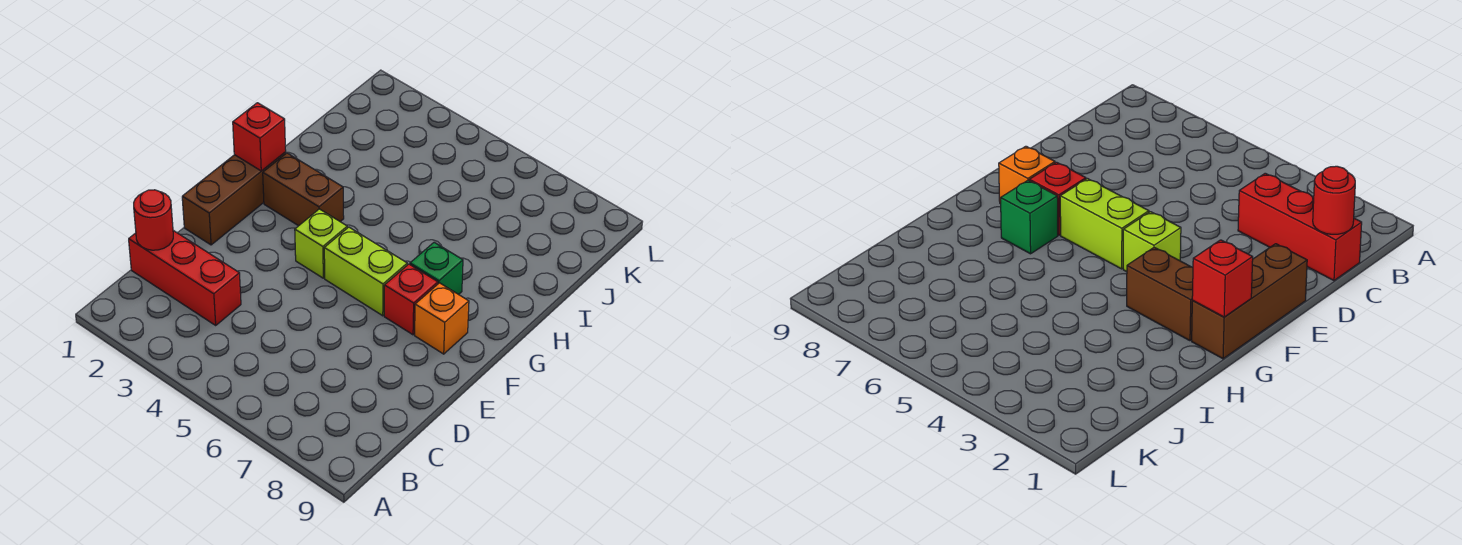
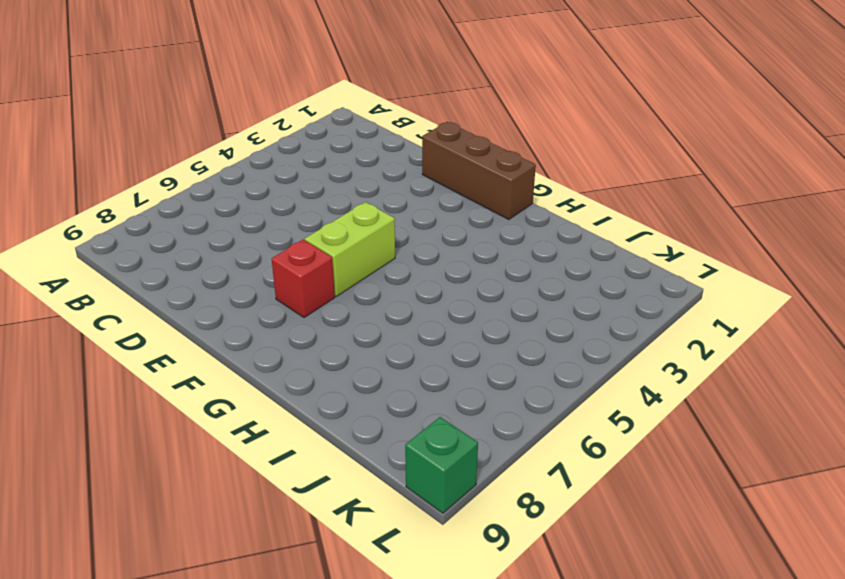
green 1x1 brick [405,417,478,513] -> green 1x1 brick moved to [410,242,463,295]
none -> red 1x3 brick [129,231,241,325]
none -> lime 1x1 brick [295,209,347,278]

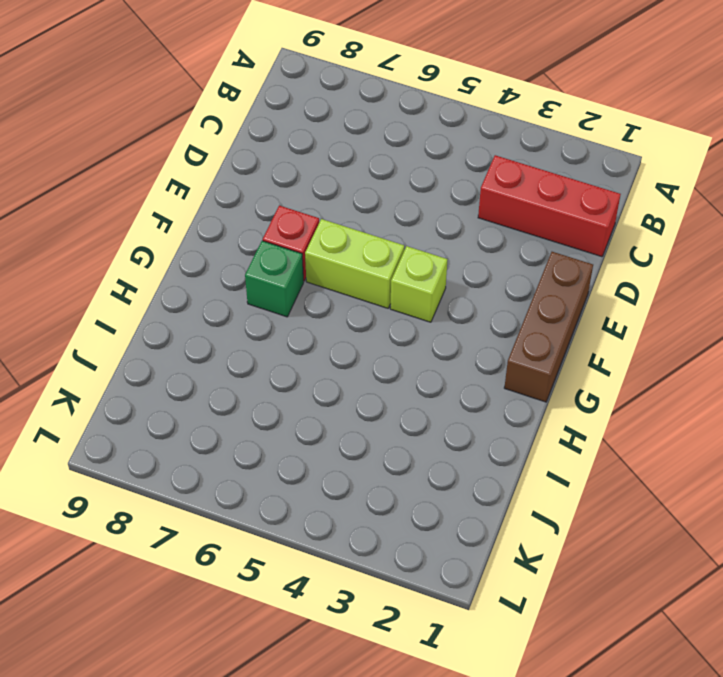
none -> orange 1x1 brick [415,283,469,354]
none -> brown 1x2 brick [263,153,344,226]

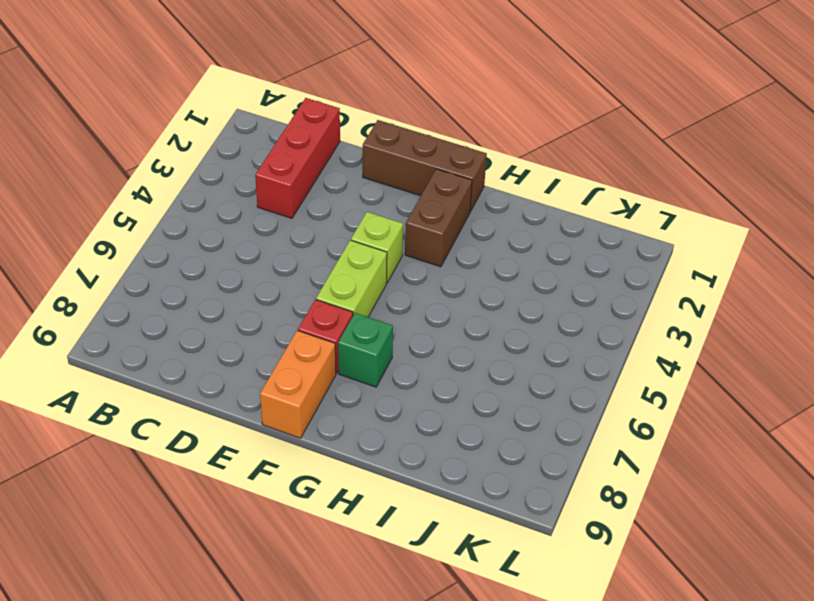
orange 1x2 brick [260,330,336,438] -> orange 1x1 brick [415,283,469,354]
none -> red 1x1 round brick [134,190,173,250]
none -> red 1x1 brick [233,103,286,171]

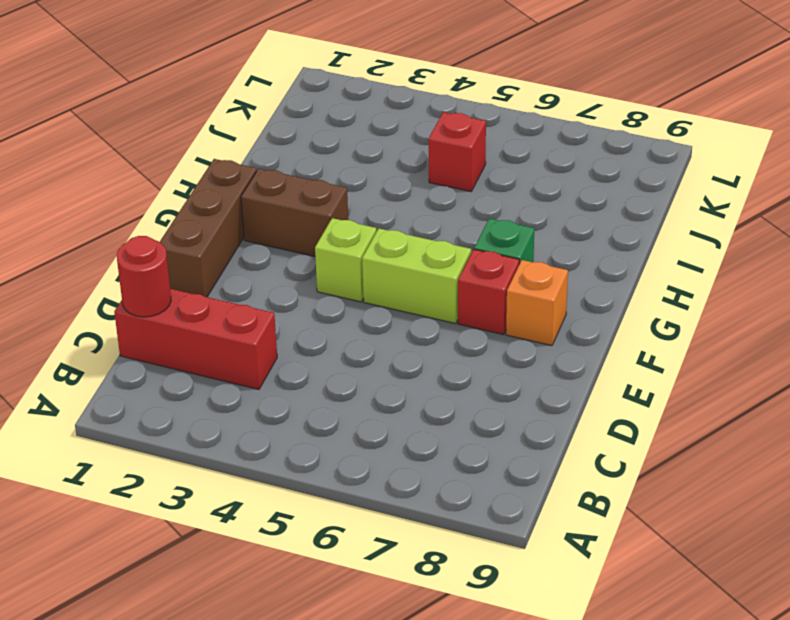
red 1x1 brick [428,112,486,191] -> red 1x1 brick moved to [233,103,286,171]

